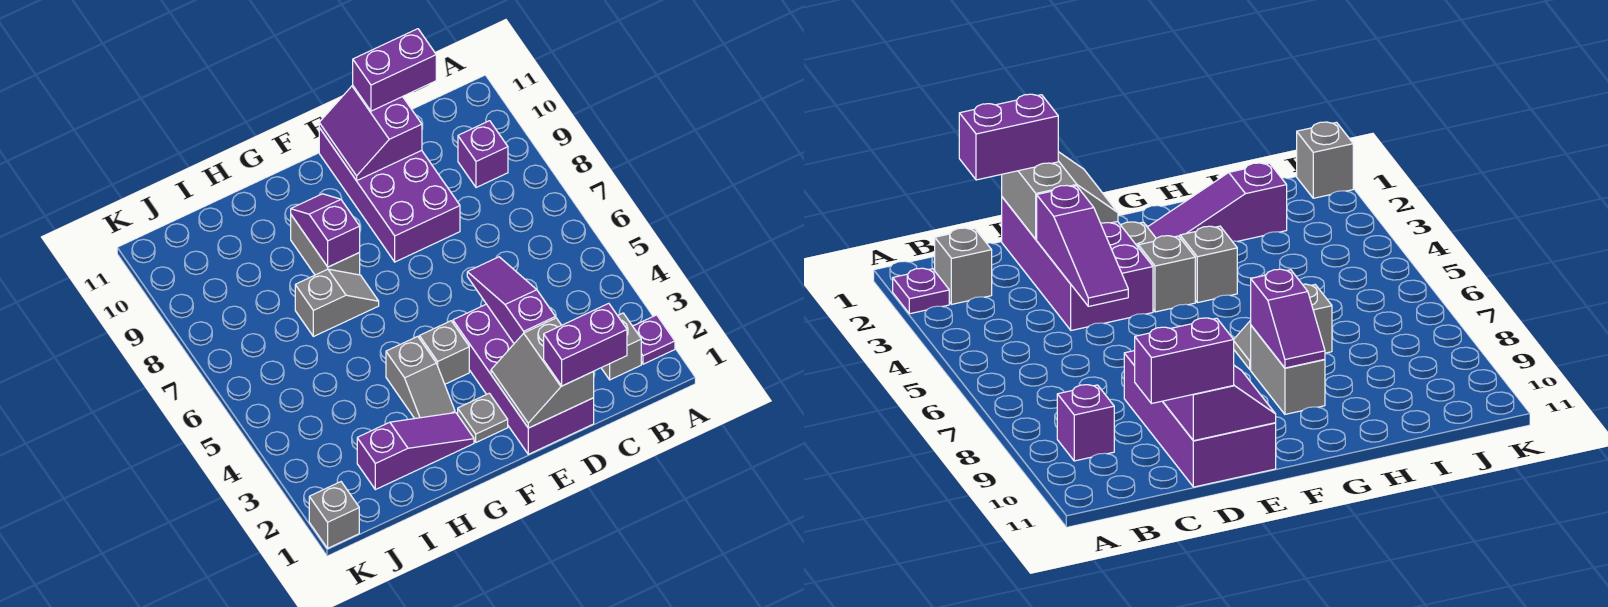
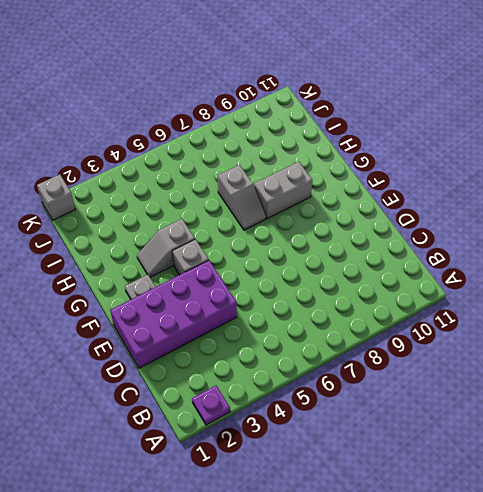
none -> grey 1x1 brick [602,313,641,380]
none -> purple 1x1 brick [458,121,508,188]
none -> purple 2x4 brick [319,128,460,262]

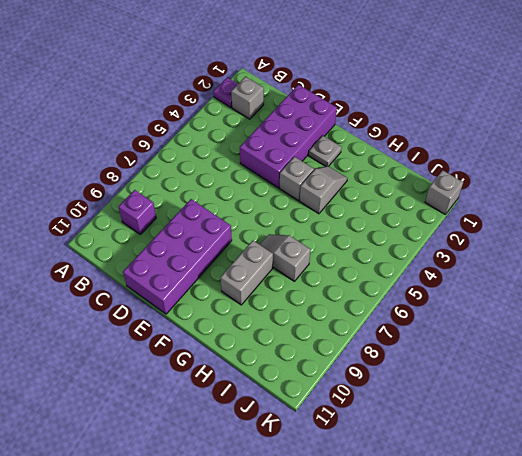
none -> purple 1x3 slope [357,413,474,490]
none -> grey 2x2 slope [491,318,594,428]
none -> purple 1x3 slope [467,257,555,343]

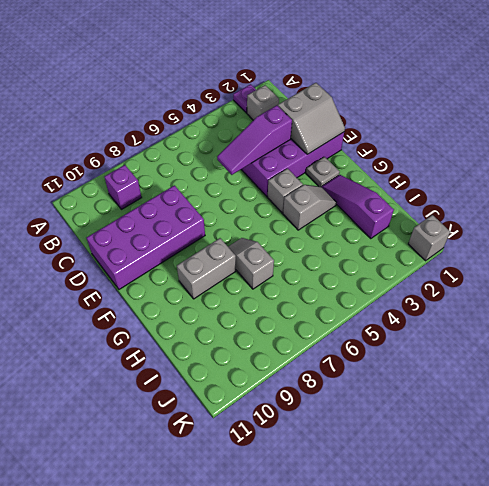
none -> purple 2x2 slope [319,86,422,181]
none -> purple 1x2 slope [291,194,360,267]
none -> purple 1x2 brick [544,303,627,386]

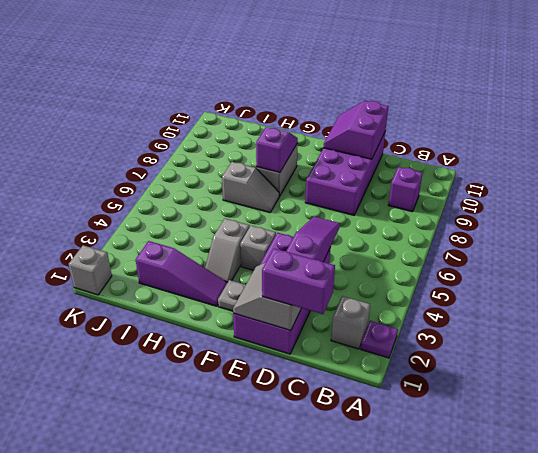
none -> purple 1x2 brick [353,29,436,111]

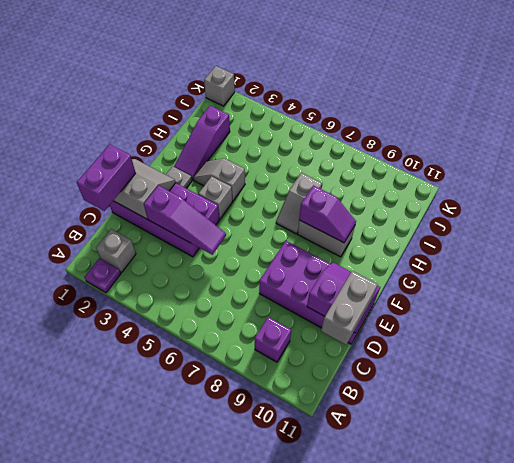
grey 1x2 brick [321,271,378,345] -> purple 1x2 brick [353,29,436,111]

